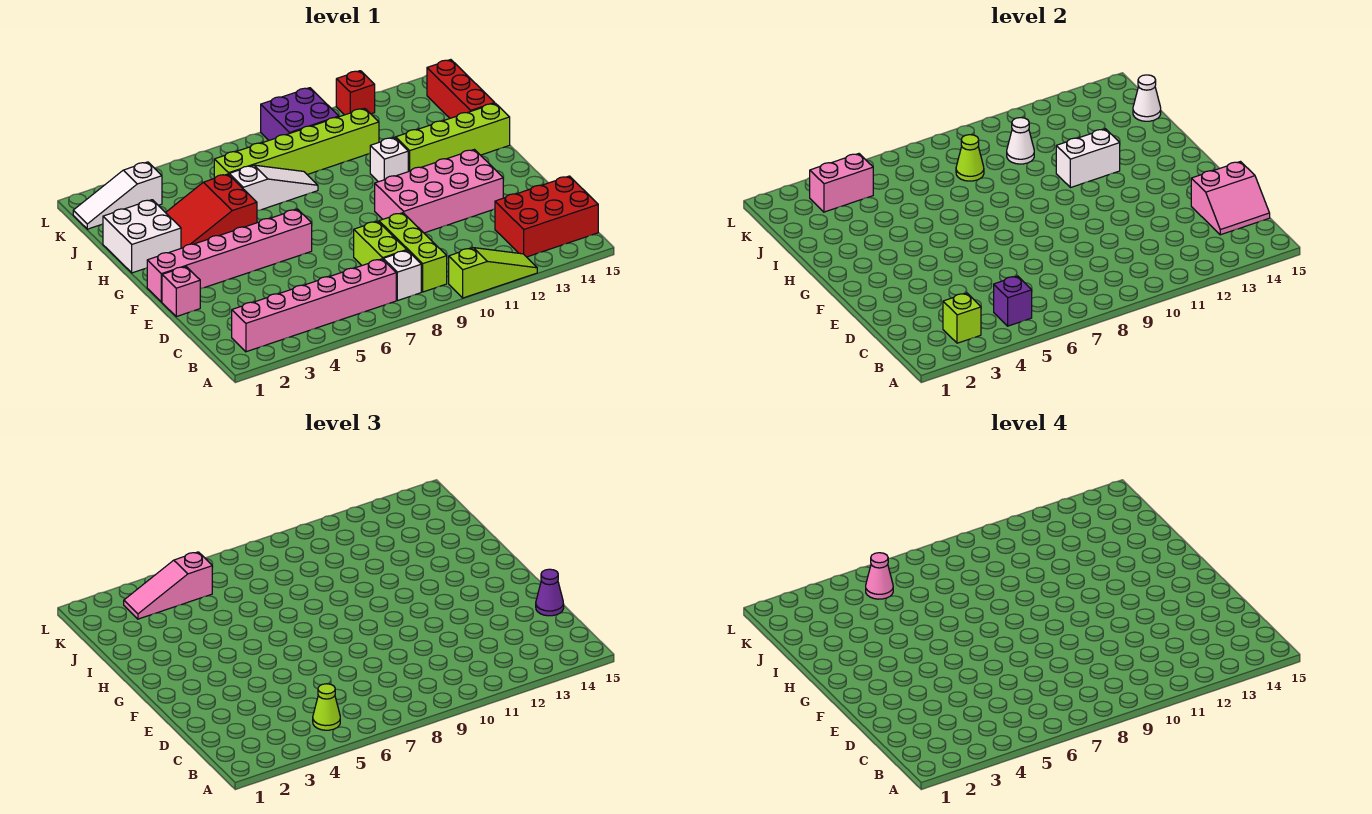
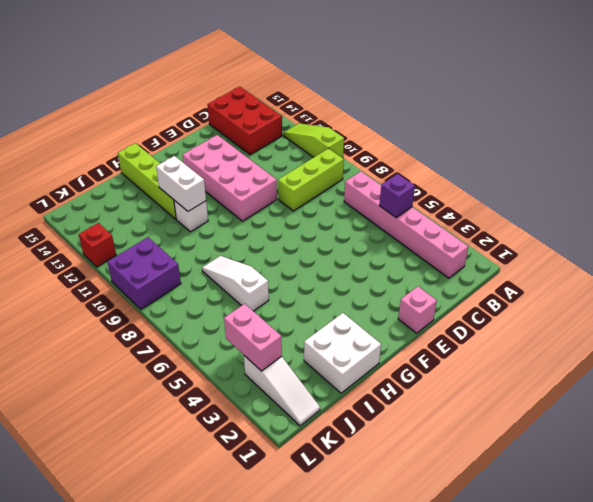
none -> white 1x1 brick [383,250,421,301]
none -> lime 1x2 brick [354,221,407,265]
none -> pink 1x6 brick [147,209,312,302]
none -> red 2x3 slope [166,174,257,248]

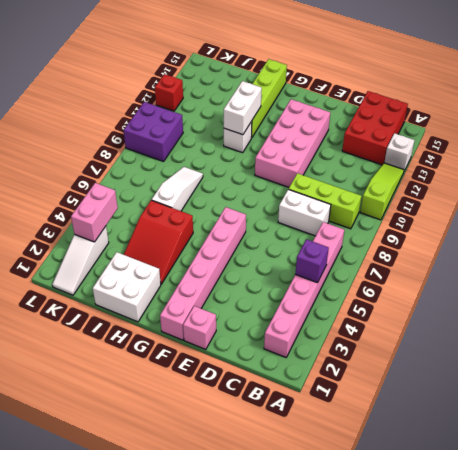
white 1x1 brick [384,133,414,171] -> white 1x1 brick moved to [383,250,421,301]
white 1x2 brick [278,189,331,236] -> lime 1x2 brick [354,221,407,265]
none -> red 1x3 brick [427,60,494,118]
none -> lime 1x6 brick [214,108,379,178]
none -> lime 1x1 brick [943,293,981,343]
none -> pink 2x2 slope [1191,162,1270,235]

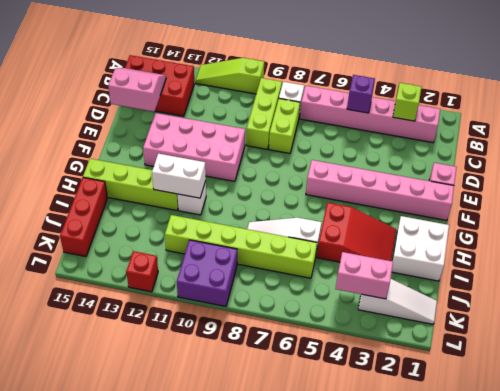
none -> lime 1x1 cone [956,135,984,181]
none -> white 1x1 cone [1007,118,1034,164]
none -> white 1x1 cone [1133,75,1161,121]
none -> lime 1x1 cone [313,684,340,730]

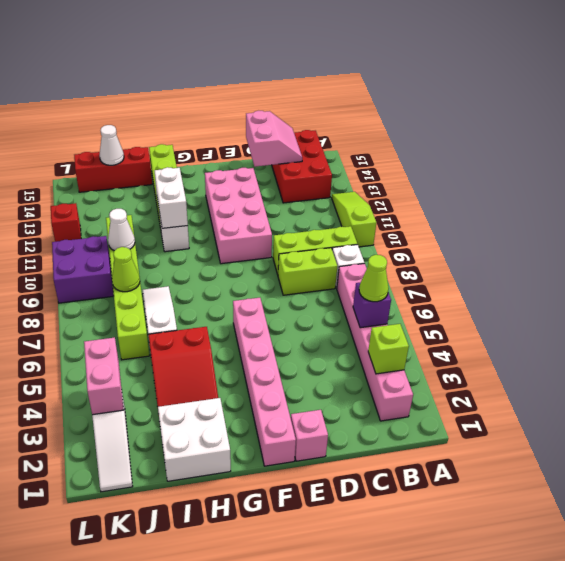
none -> purple 1x1 cone [536,569,564,616]
none -> pink 1x3 slope [124,552,212,619]
none -> pink 1x1 cone [866,553,893,599]

